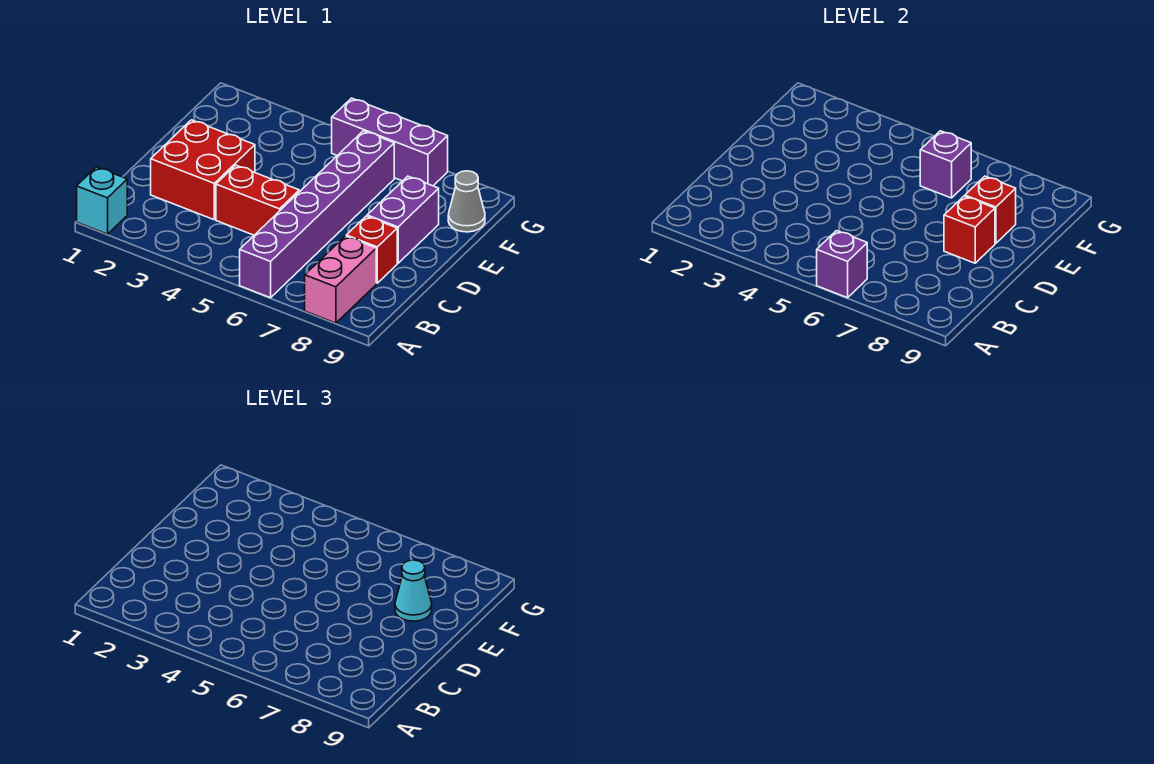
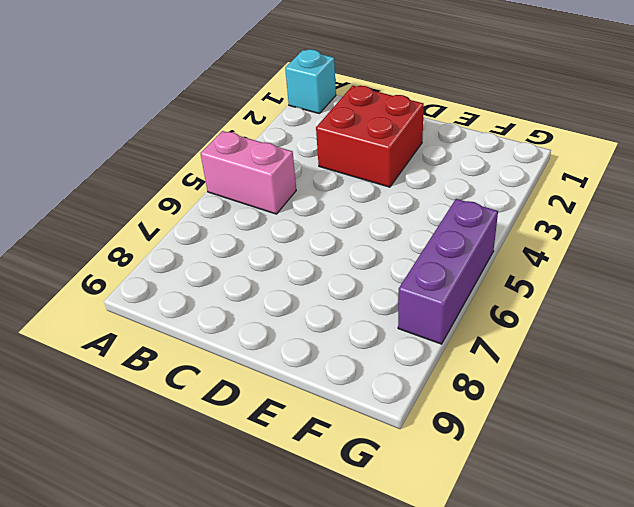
pink 1x2 brick [200,131,296,214] -> pink 1x2 brick moved to [305,236,376,323]
none -> purple 1x6 brick [240,131,394,298]
none -> red 1x2 brick [216,165,299,235]
none -> red 1x1 brick [346,216,397,283]

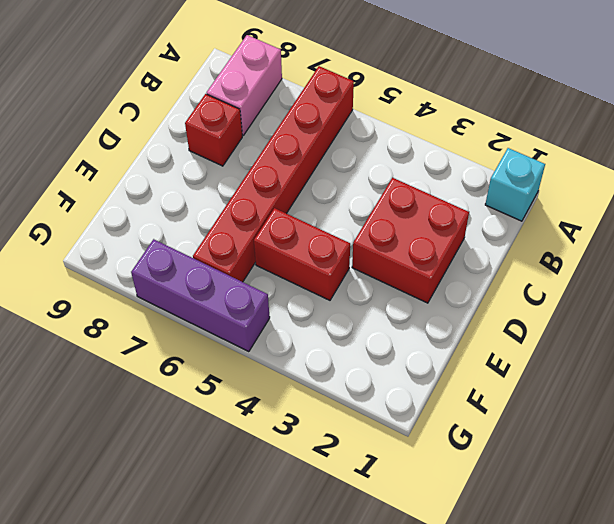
red 1x6 brick [193,66,354,282] -> purple 1x6 brick [240,131,394,298]
red 1x2 brick [254,208,350,300] -> red 1x2 brick moved to [216,165,299,235]
none -> purple 1x2 brick [367,176,439,263]
none -> grey 1x1 cone [448,171,485,232]
none -> purple 1x1 brick [817,231,867,298]

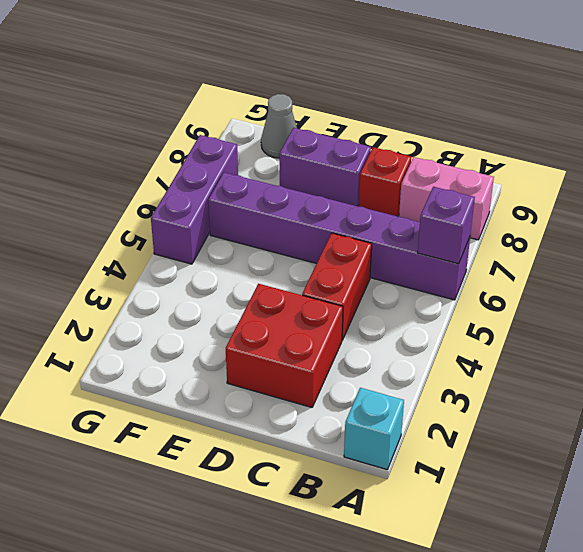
none -> red 1x1 brick [944,196,995,263]
none -> red 1x1 brick [965,176,1016,243]
none -> purple 1x1 brick [920,131,971,198]

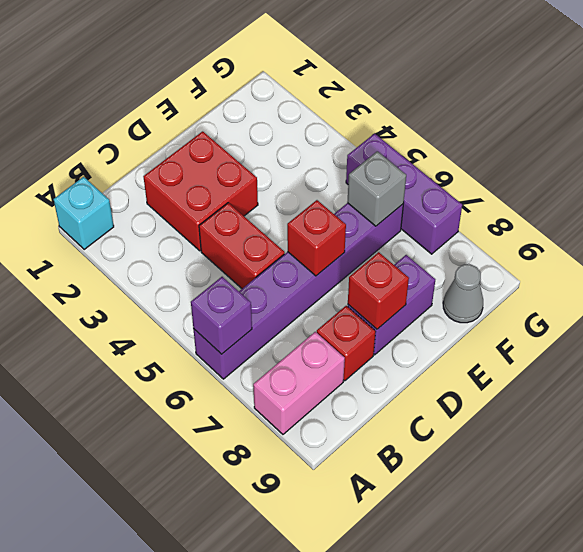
red 1x1 brick [287,200,346,276] -> red 1x1 brick moved to [965,176,1016,243]
grey 1x1 brick [347,151,406,226] -> purple 1x1 brick [920,131,971,198]
none -> cyan 1x1 cone [395,560,432,621]

